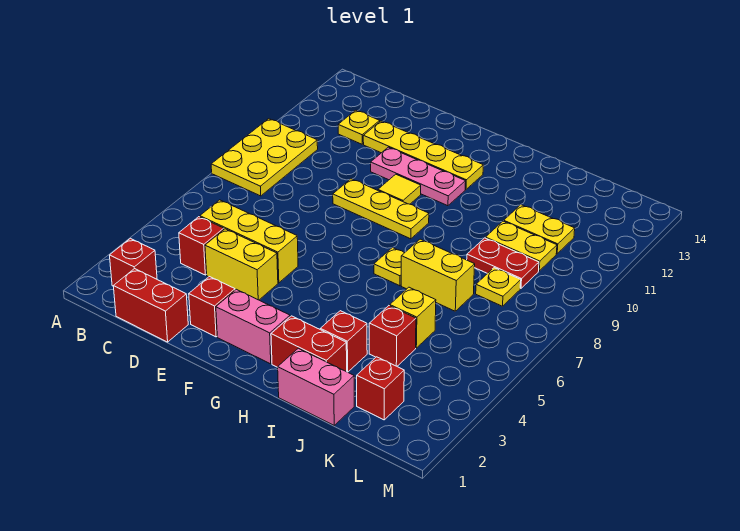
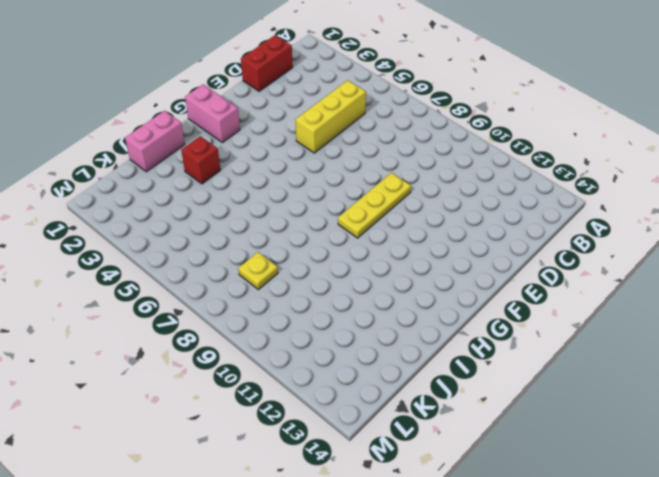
pink 1x2 brick [185,84,240,143] -> pink 1x2 brick turned to [216,289,290,364]
none -> yellow 2x3 plate [211,119,318,196]
none -> red 1x1 brick [110,238,157,286]
none -> red 1x1 brick [179,217,224,275]

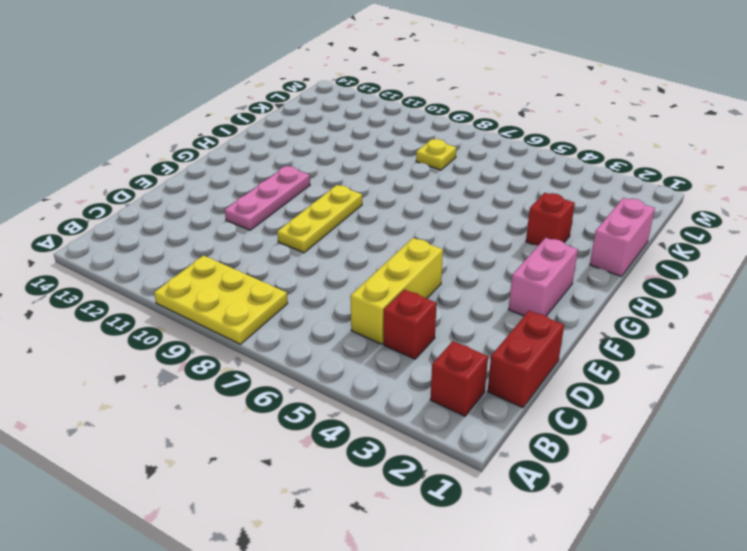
none -> yellow 1x1 plate [338,110,380,144]
none -> yellow 1x2 brick [205,229,278,300]
none -> yellow 1x4 plate [363,121,483,189]

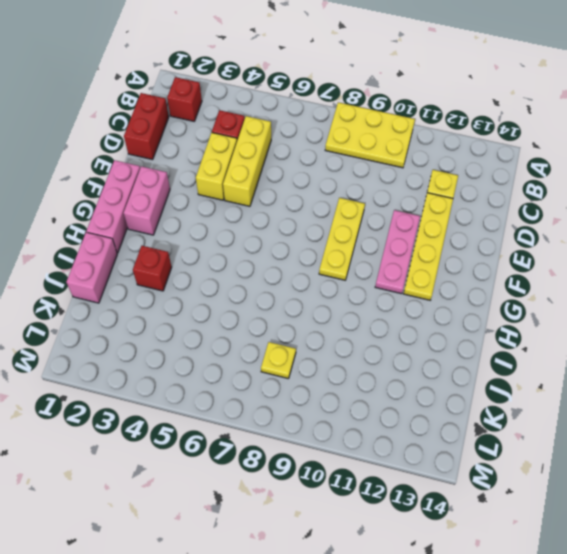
pink 1x3 brick [87,160,140,253] -> none
none -> red 1x1 brick [189,277,235,337]
none -> yellow 1x1 tile [378,174,421,204]
none -> red 1x2 brick [271,316,347,372]

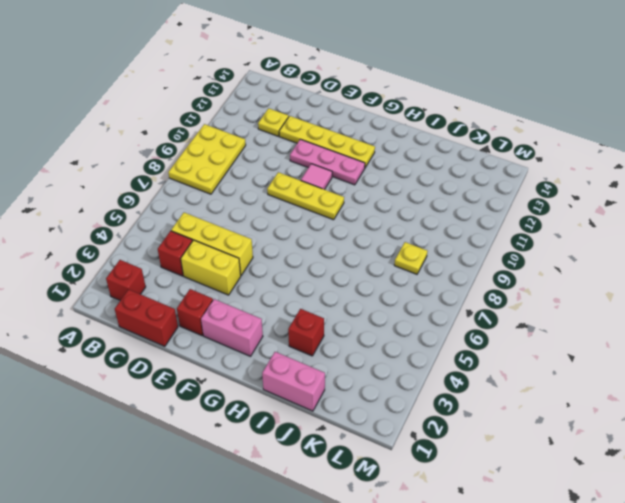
pink 1x1 tile [301,164,332,190] -> yellow 1x1 tile [378,174,421,204]
none -> red 1x2 brick [271,316,347,372]
none -> yellow 1x1 plate [374,248,404,286]
none -> yellow 1x2 brick [401,239,475,311]

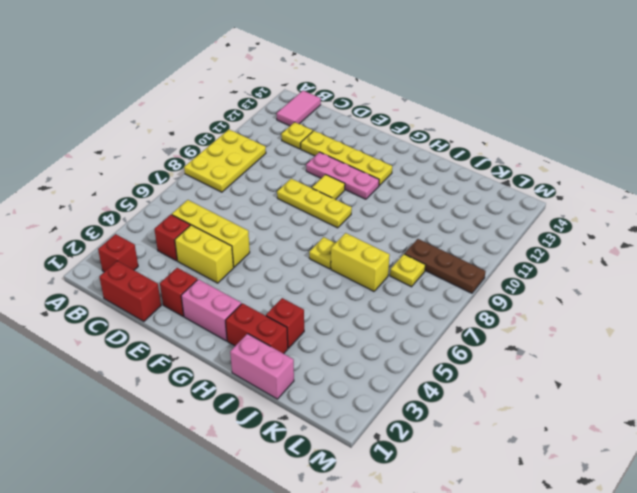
pink 1x2 tile [277,91,321,126] -> none
brown 1x3 plate [405,239,486,293] -> red 1x2 plate [467,238,539,288]
none -> red 1x1 brick [369,306,416,366]
none -> yellow 1x1 brick [390,287,436,348]
none -> yellow 1x2 plate [485,221,557,271]

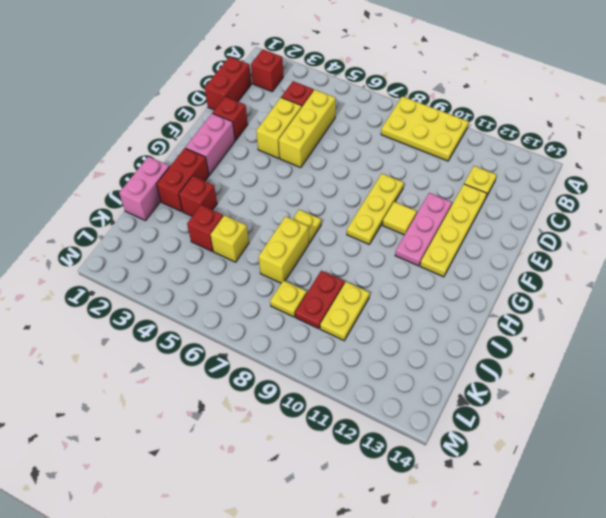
none -> yellow 1x2 plate [504,205,575,254]
none -> red 1x1 brick [357,357,404,420]

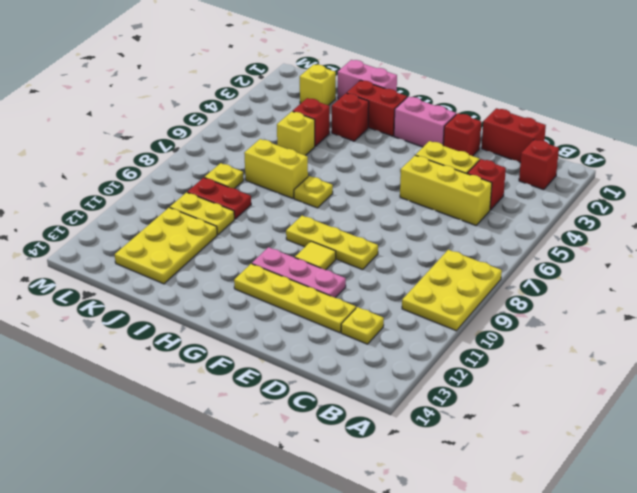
yellow 2x3 plate [115,208,217,284] -> yellow 1x2 plate [504,205,575,254]
yellow 1x1 brick [300,65,336,105] -> red 1x1 brick [357,357,404,420]

